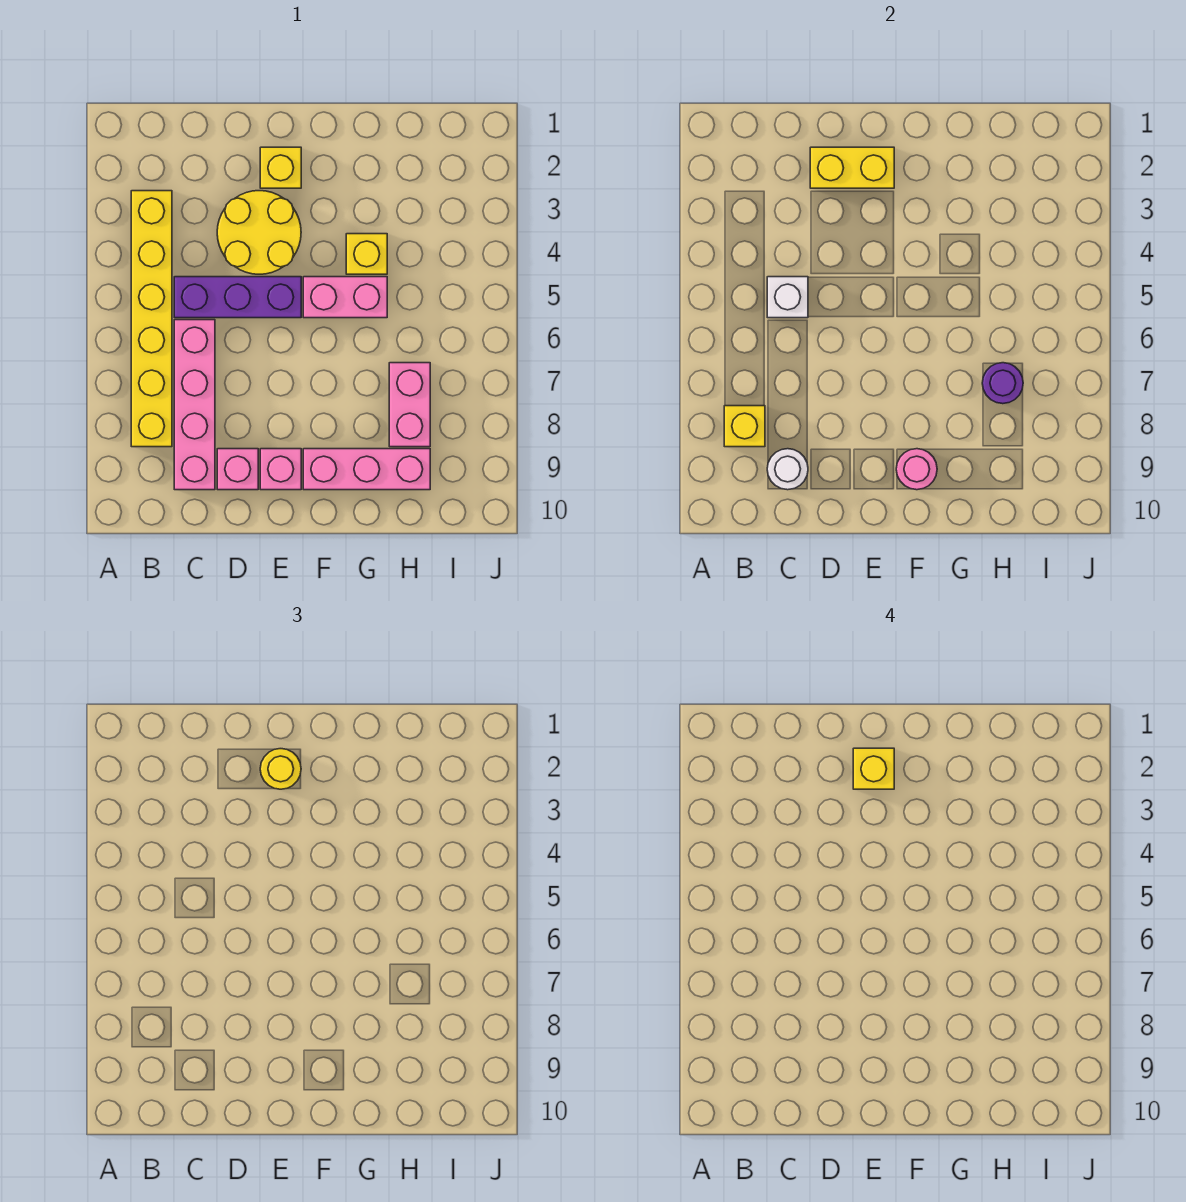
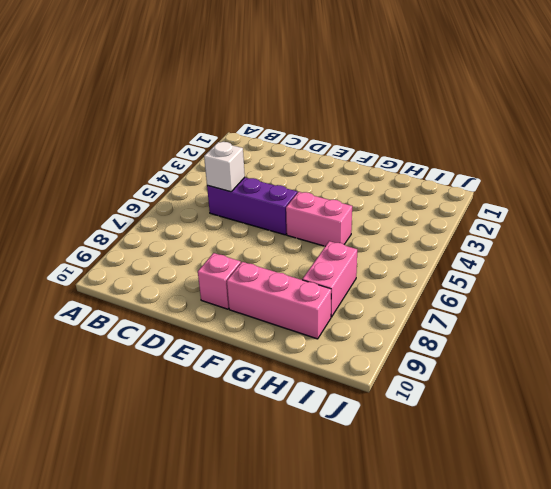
none -> yellow 1x6 brick [131,191,172,447]
none -> pink 1x4 brick [174,320,215,490]
none -> yellow 2x2 round brick [217,191,301,274]

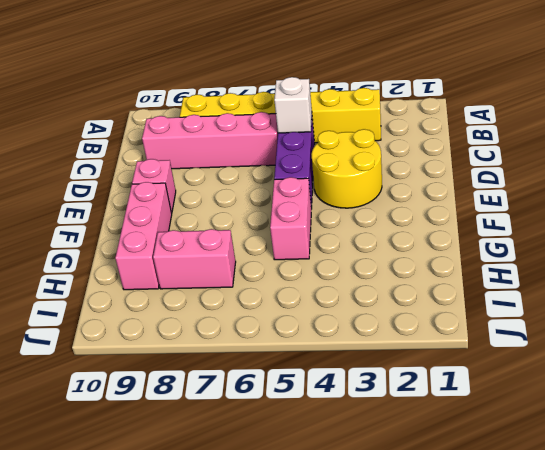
none -> pink 1x1 brick [217,449,258,490]
none -> yellow 1x1 brick [260,147,301,188]
none -> yellow 1x1 brick [346,234,387,274]

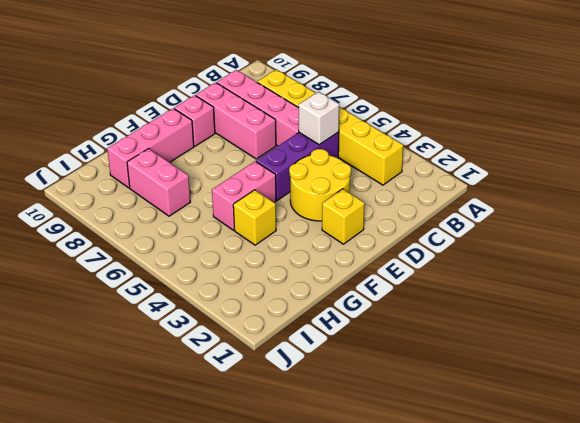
pink 1x3 brick [196,82,276,159] -> pink 1x1 brick [217,449,258,490]
none -> yellow 1x1 brick [724,406,765,447]
none -> white 1x1 round brick [767,449,808,490]
none -> yellow 1x2 brick [810,147,894,188]

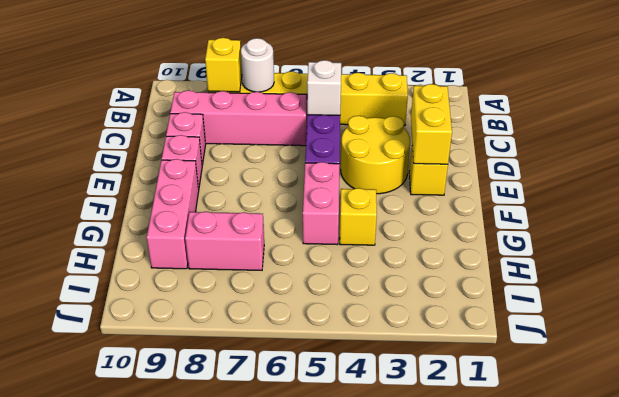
white 1x1 round brick [241,38,274,92] -> white 1x1 round brick moved to [767,449,808,490]
none -> pink 1x1 round brick [896,449,937,490]
none -> purple 1x1 round brick [982,363,1023,404]
none -> yellow 1x1 round brick [260,749,301,789]

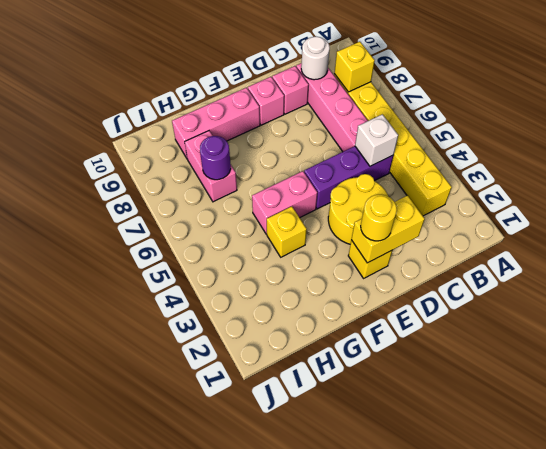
none -> pink 1x1 round brick [896,449,937,490]
none -> yellow 1x1 brick [853,748,894,789]

